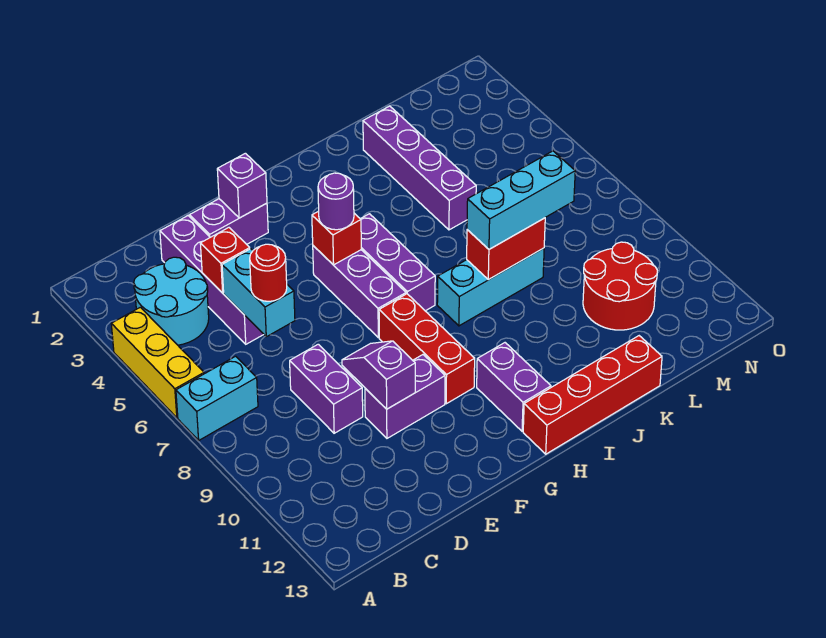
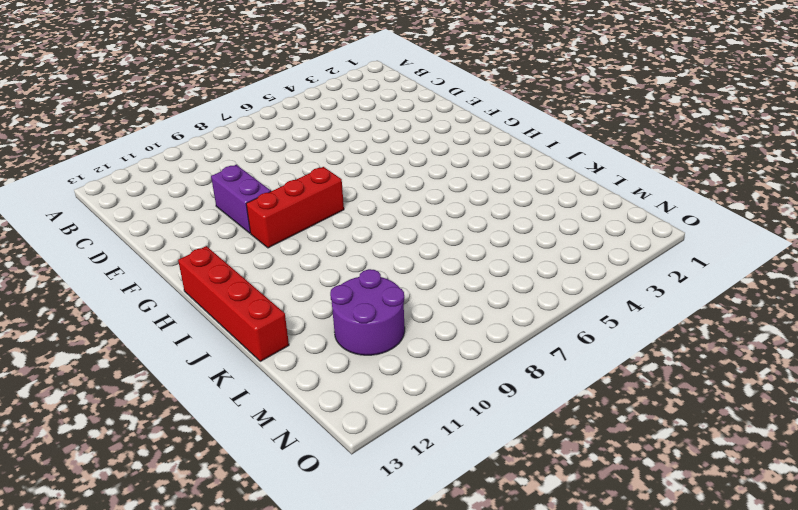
purple 2x2 round brick [330,269,405,355] -> red 2x2 round brick [583,242,657,330]
none -> yellow 1x3 brick [111,307,204,418]
none -> cyan 1x2 brick [176,356,258,440]
none -> cyan 2x2 round brick [134,257,209,345]

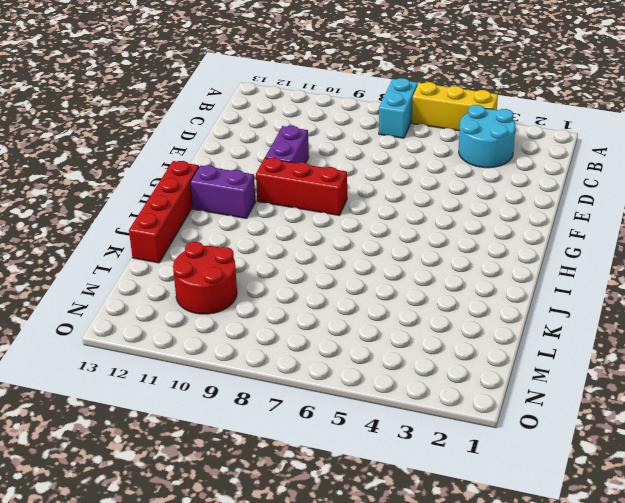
none -> purple 1x4 brick [160,216,264,344]
none -> purple 1x2 brick [290,344,363,433]
none -> purple 1x2 brick [190,199,268,244]

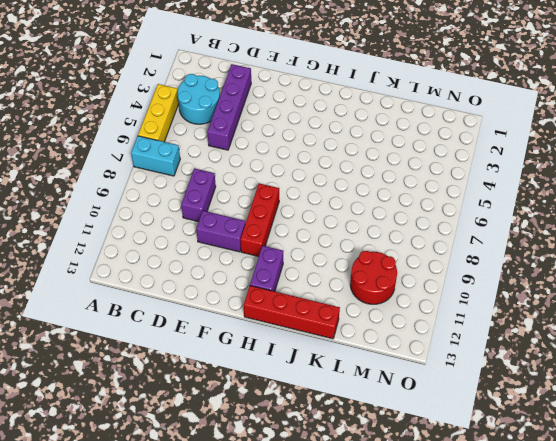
none -> purple 1x2 brick [190,199,268,244]
none -> purple 1x3 brick [313,246,406,338]
none -> purple 1x3 brick [361,214,435,311]

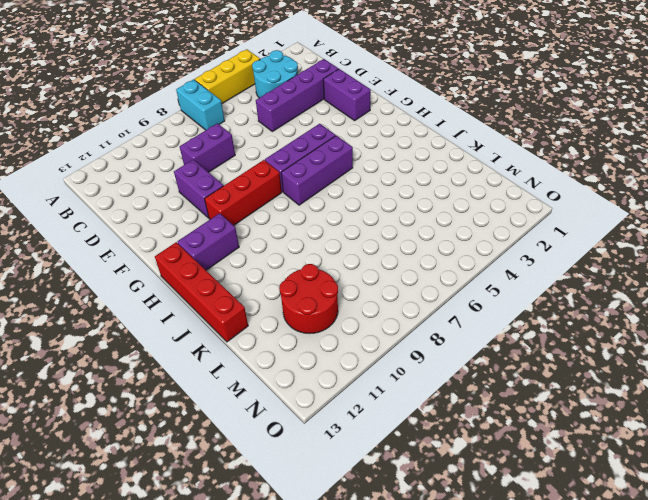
none -> cyan 1x3 brick [437,248,544,326]
none -> purple 1x4 brick [363,106,476,230]
none -> red 1x1 brick [200,228,250,293]

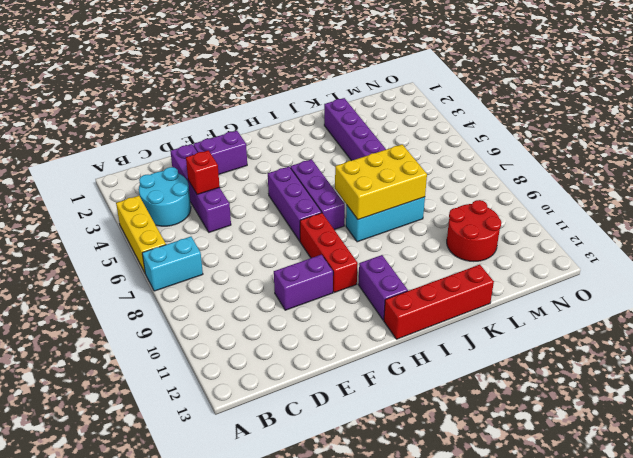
yellow 2x3 brick [335,145,427,220] -> red 1x2 brick [467,218,545,280]
none -> purple 1x2 brick [290,344,363,433]
none -> cyan 1x2 brick [222,249,295,337]
none -> purple 1x2 slope [342,341,415,409]

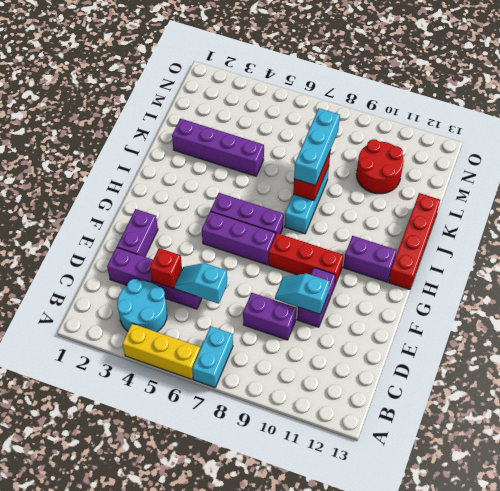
cyan 1x2 slope [174,263,227,304] -> cyan 1x2 brick [222,249,295,337]
cyan 1x2 slope [275,274,330,314] -> purple 1x2 slope [342,341,415,409]
none -> purple 1x1 brick [217,153,267,218]
none -> red 1x1 brick [312,211,361,265]
none -> red 1x1 round brick [250,244,287,301]

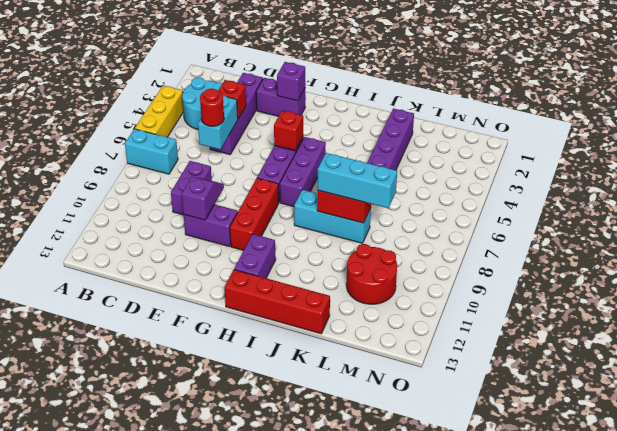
none -> purple 1x1 round brick [318,173,354,230]

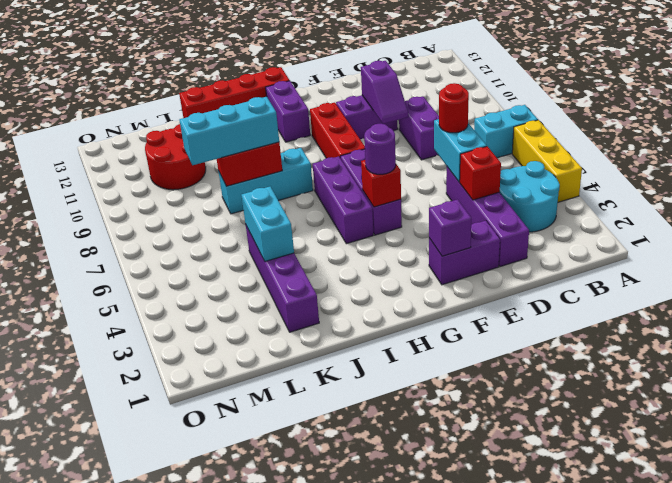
cyan 1x2 brick [241,187,294,261] -> none

